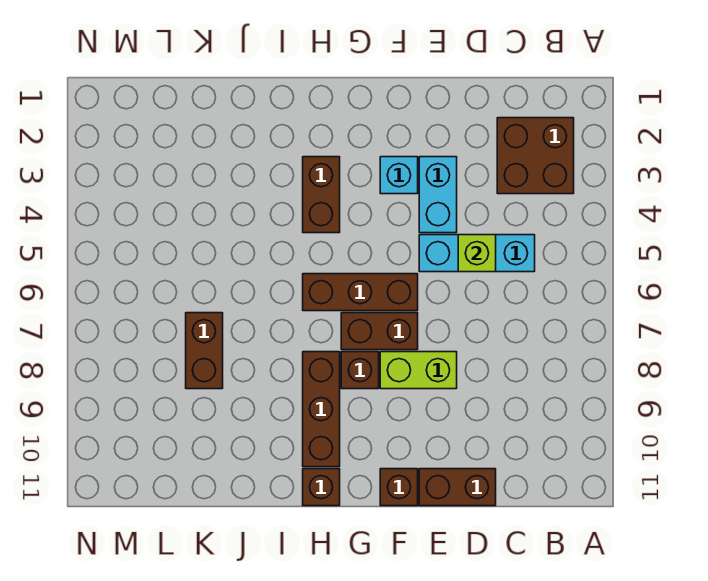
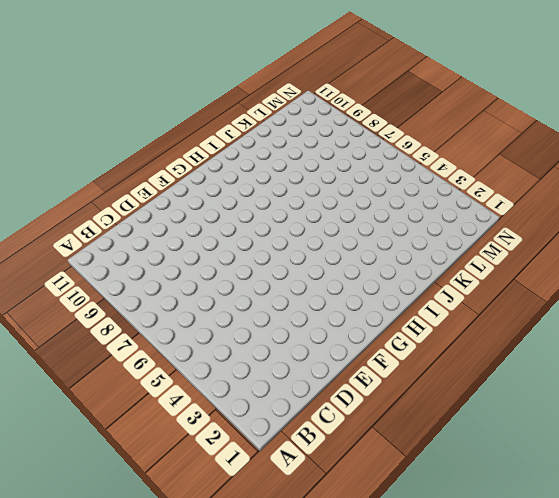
none -> brown 2x2 brick [497,118,574,194]
none -> cyan 1x3 brick [419,235,535,272]
none -> brown 1x2 brick [419,469,496,506]

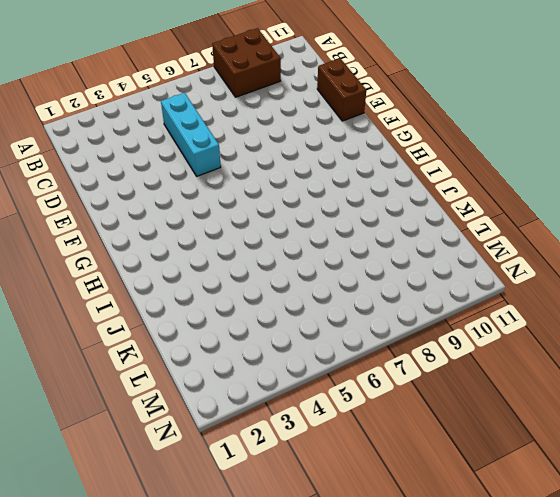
brown 2x2 brick [212,28,281,97] -> brown 2x2 brick moved to [497,118,574,194]
none -> cyan 1x2 brick [419,157,457,233]
none -> lime 1x2 brick [380,352,457,389]
none -> cyan 1x1 brick [380,157,418,194]

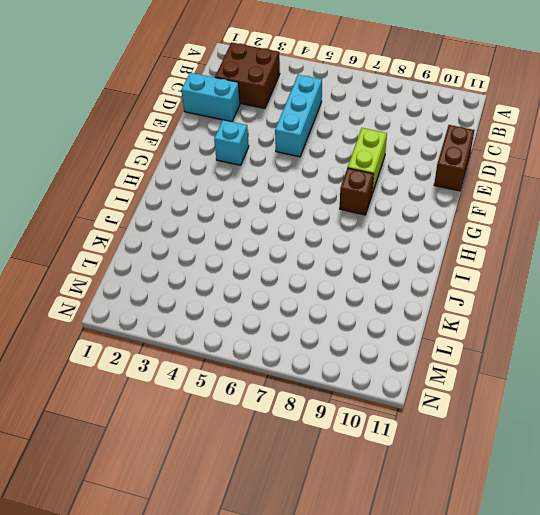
cyan 1x2 brick [181,73,240,122] -> cyan 1x2 brick moved to [419,157,457,233]
none -> brown 1x3 brick [303,274,418,311]
none -> brown 1x2 brick [341,313,418,350]
none -> brown 1x1 brick [380,469,418,506]

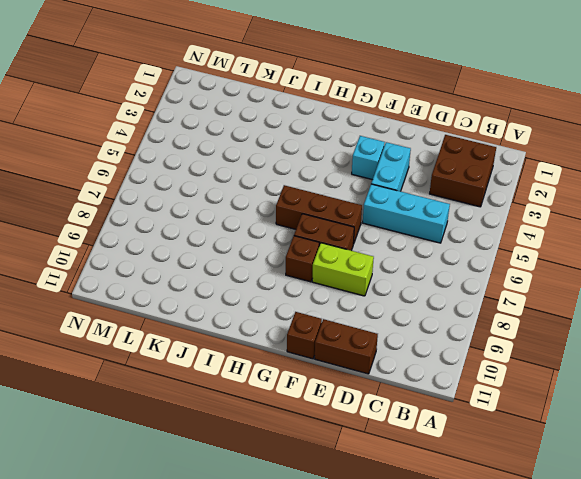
none -> brown 1x2 brick [303,157,340,233]
none -> brown 1x3 brick [303,352,340,467]
none -> brown 1x1 brick [303,469,340,506]

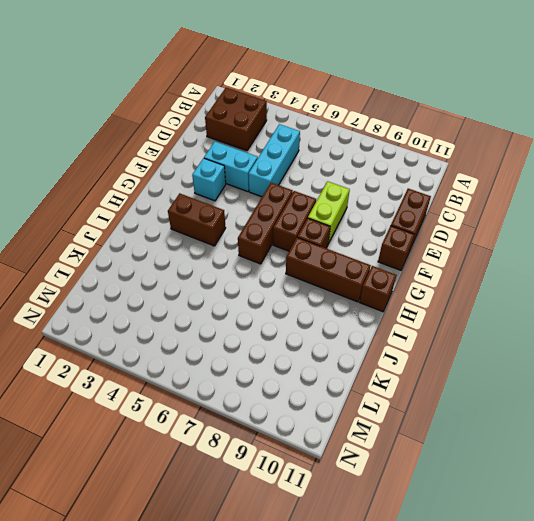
none -> brown 1x2 brick [186,313,223,389]
none -> lime 1x1 brick [458,235,496,272]

